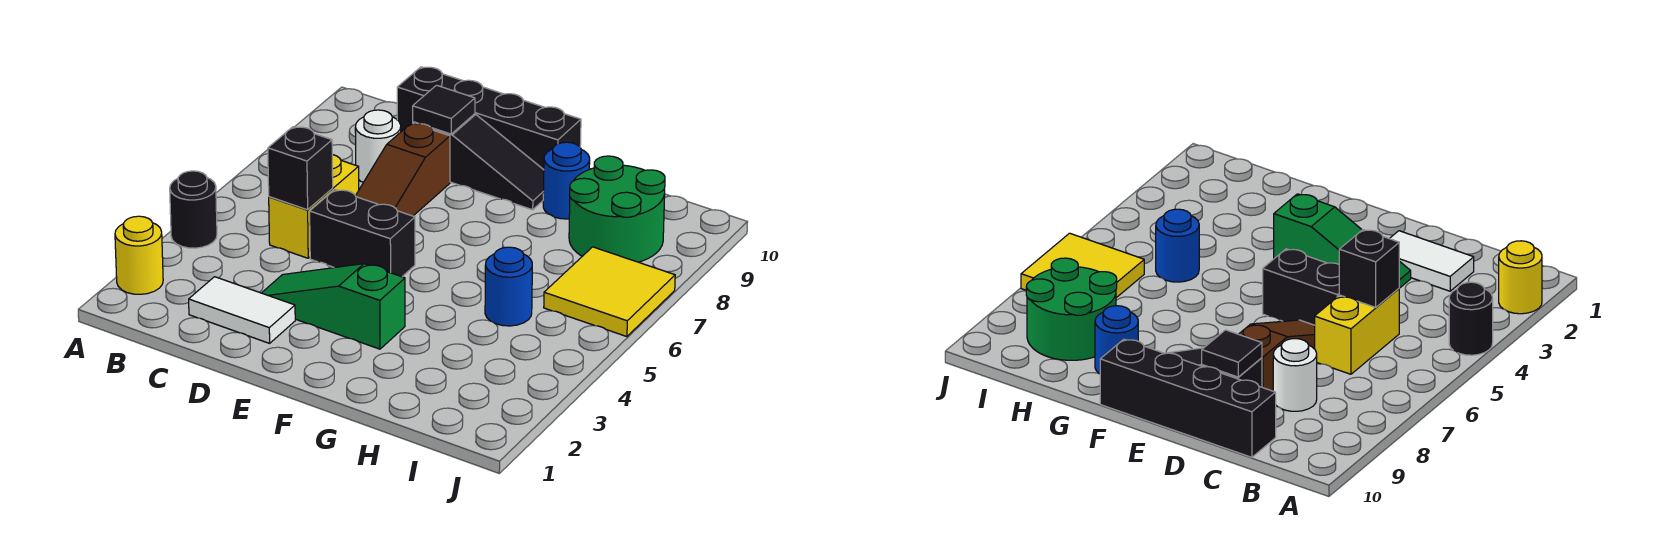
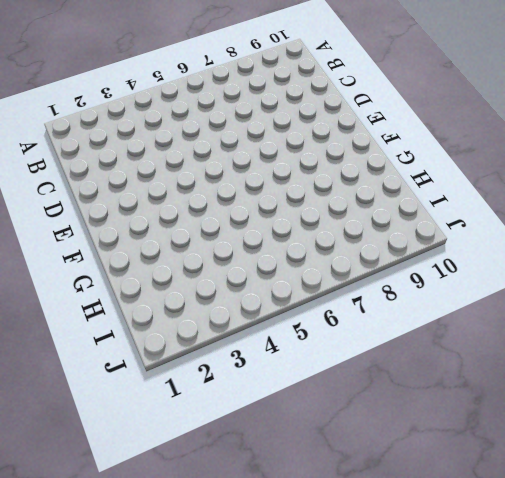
none -> yellow 1x1 round brick [115,216,163,294]
none -> black 1x1 round brick [170,171,217,248]
none -> white 1x2 tile [189,277,295,343]

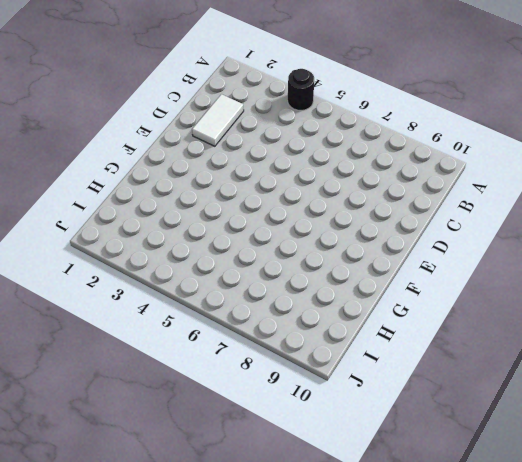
none -> yellow 1x1 round brick [115,216,163,294]
none -> yellow 1x2 brick [269,155,359,258]
none -> white 1x1 round brick [355,110,401,182]

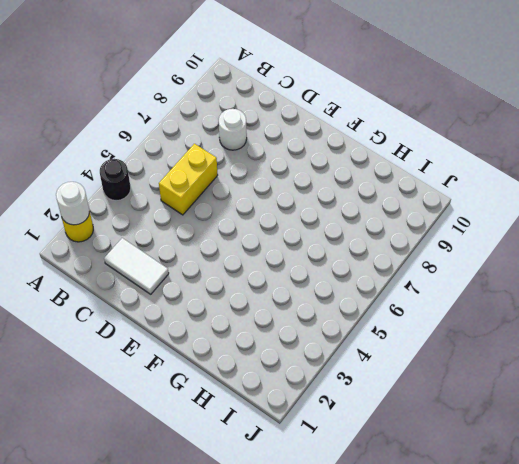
white 1x1 round brick [56,182,90,225] -> none
none -> black 1x4 brick [397,67,581,170]
none -> green 1x3 slope [262,264,405,349]
none -> black 1x2 brick [310,190,415,277]

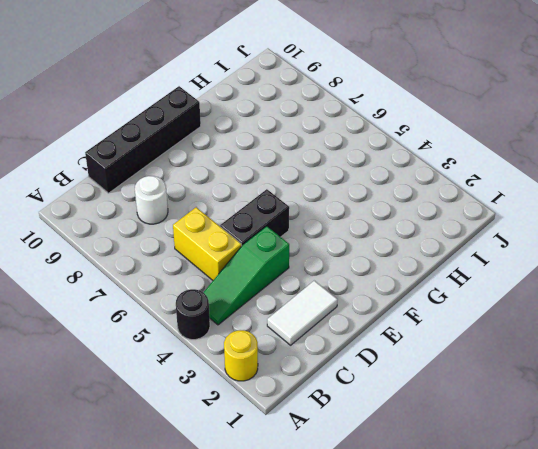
green 1x3 slope [203,226,289,325] -> green 1x3 slope moved to [262,264,405,349]
none -> brown 1x3 slope [355,123,450,216]
none -> black 1x3 slope [413,114,544,210]
none -> blue 1x1 round brick [543,142,590,219]

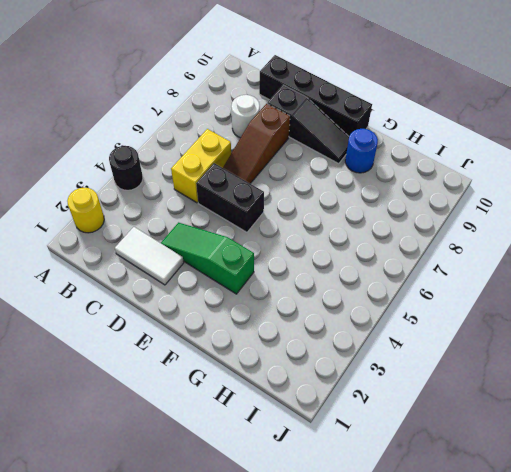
none -> blue 1x1 round brick [485,247,532,326]
none -> green 2x2 round brick [569,156,665,262]
none -> yellow 2x2 tile [544,247,675,337]

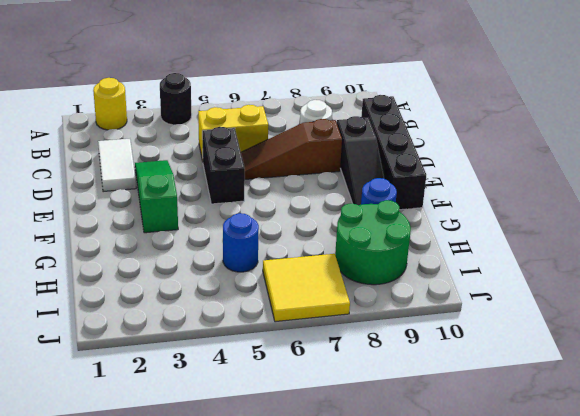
none -> black 1x1 brick [268,127,333,210]
none -> black 1x1 tile [413,85,475,134]

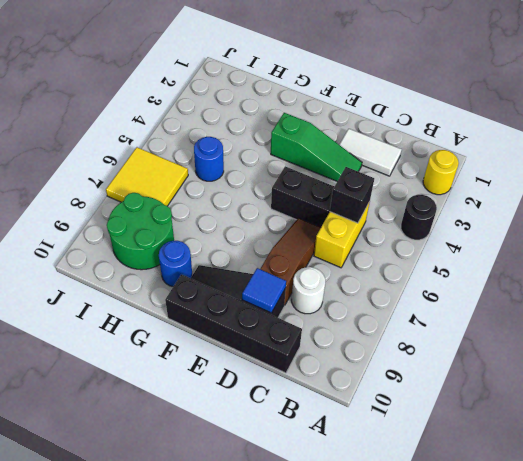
blue 1x1 tile [242,268,286,313] -> black 1x1 tile [413,85,475,134]

